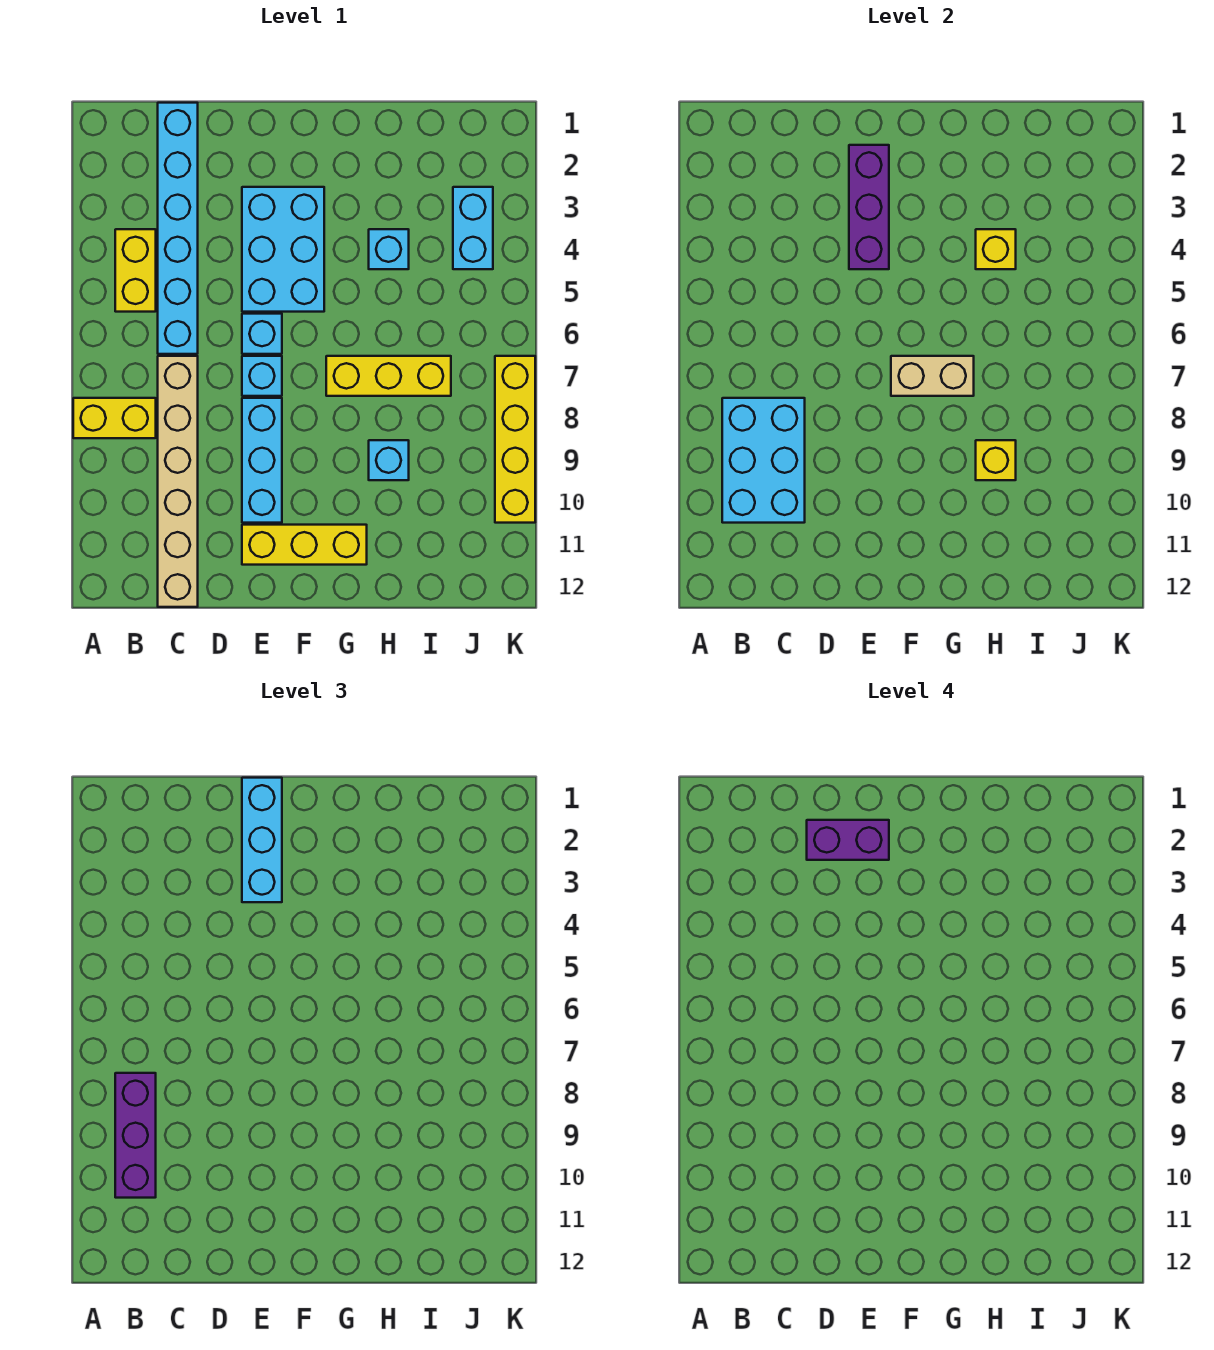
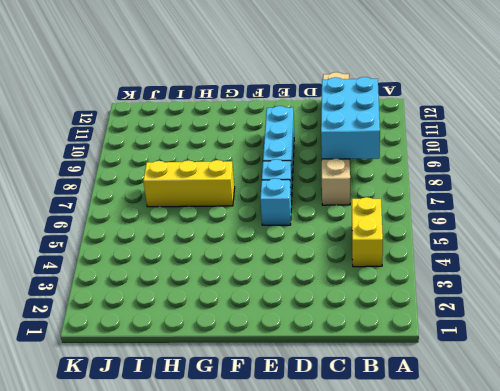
none -> yellow 1x2 brick [73,398,156,438]
none -> cyan 1x6 brick [158,103,198,354]
none -> cyan 2x3 brick [242,187,324,312]

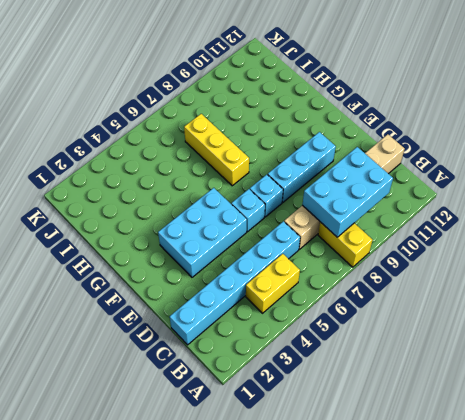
none -> yellow 1x3 brick [242,525,367,565]
none -> cyan 1x1 brick [369,229,409,269]
none -> cyan 1x1 brick [369,440,409,480]

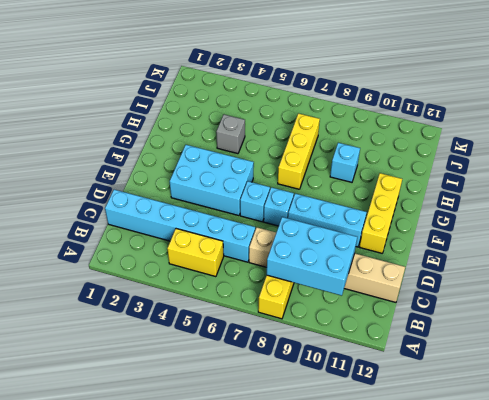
grey 1x1 brick [216,115,245,154] -> cyan 1x1 brick [369,229,409,269]
none -> cyan 1x2 brick [453,187,493,269]
none -> yellow 1x4 brick [495,356,535,523]
none -> purple 1x3 brick [849,145,889,269]

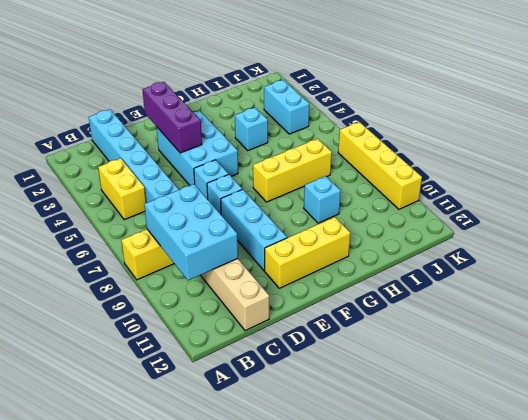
none -> tan 1x2 brick [891,356,974,396]
none -> yellow 1x1 brick [976,229,1016,269]
none -> yellow 1x1 brick [976,440,1016,480]

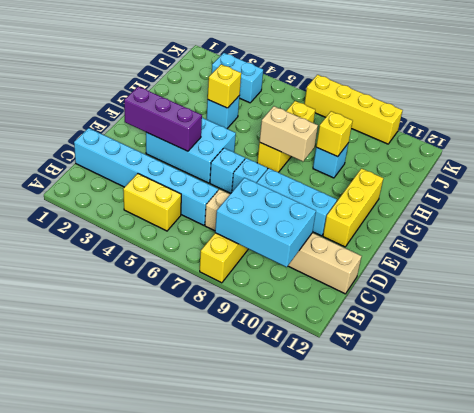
tan 1x2 brick [259,106,318,161] -> tan 1x2 brick turned to [891,356,974,396]
none -> purple 1x3 brick [115,1073,156,1198]
none -> cyan 1x3 brick [242,778,282,902]
none -> purple 1x2 brick [807,820,889,860]

